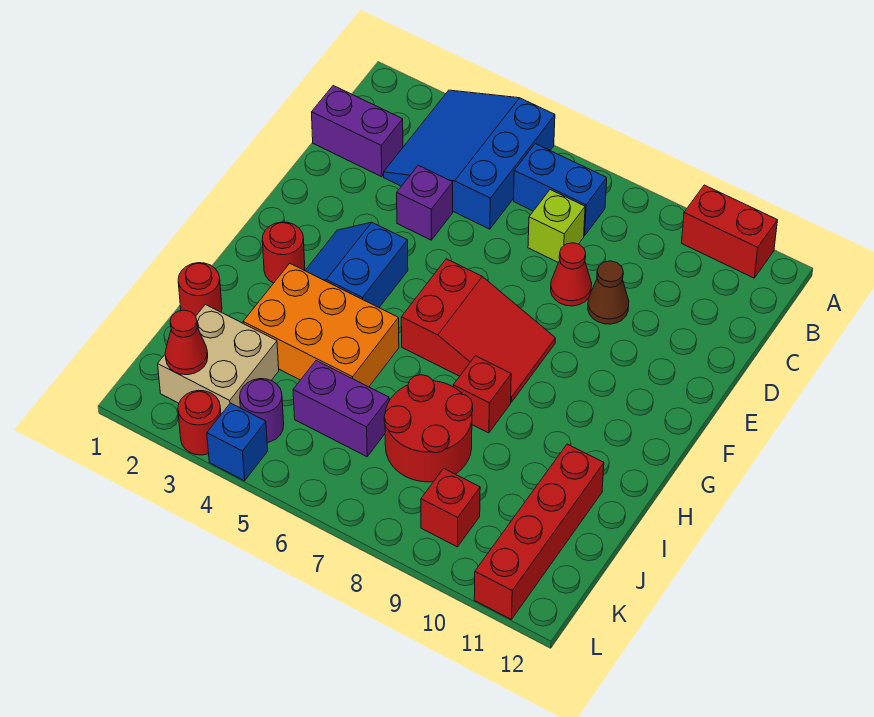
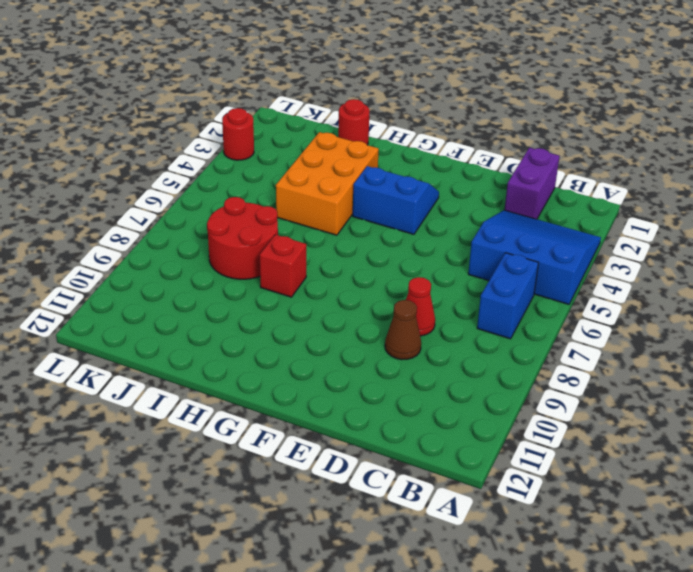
none -> red 1x2 brick [682,185,777,278]
none -> lime 1x1 brick [528,190,585,263]
none -> purple 1x1 brick [397,165,453,240]

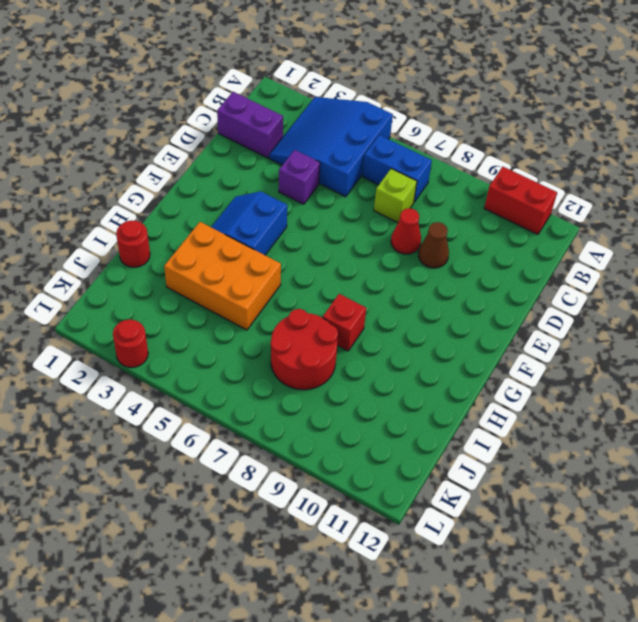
none -> red 2x3 slope [401,259,555,402]
none -> red 1x1 round brick [262,222,305,283]
none -> red 1x4 brick [474,444,604,619]

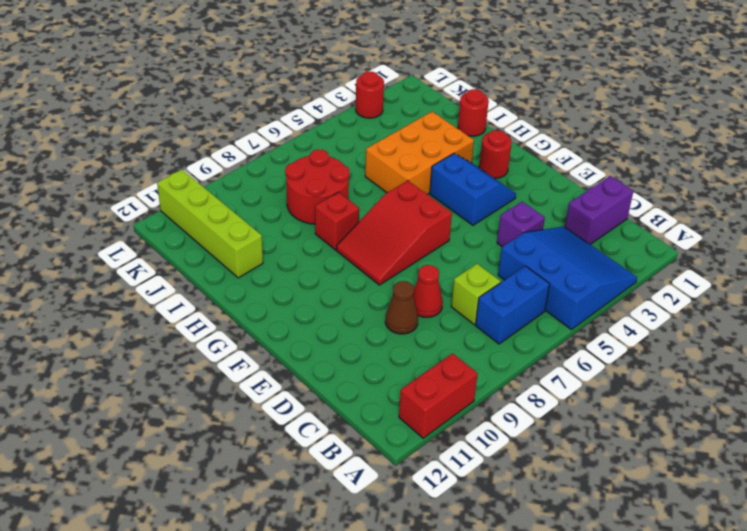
lime 1x4 brick [157,170,263,278] -> red 1x4 brick [474,444,604,619]
none -> tan 2x2 brick [158,305,279,414]
none -> purple 1x2 brick [293,361,389,457]
none -> purple 1x1 round brick [240,379,284,442]

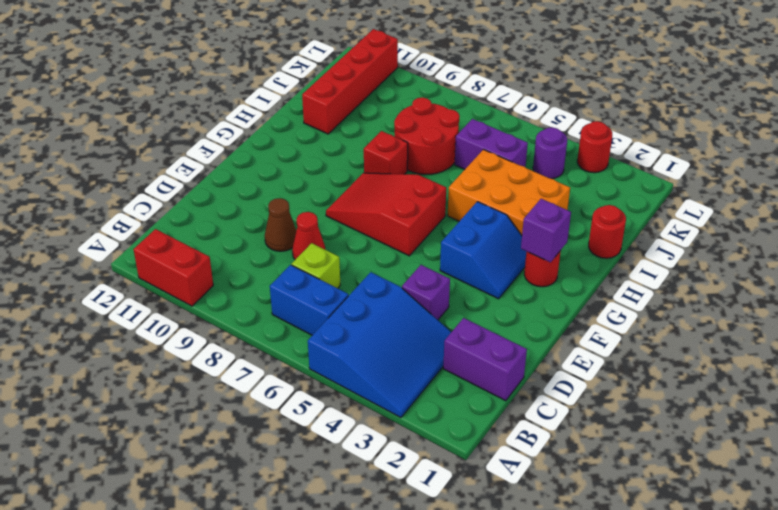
purple 1x1 brick [521,199,571,262] -> none
none -> tan 2x2 brick [158,305,279,414]
none -> red 1x1 brick [421,468,480,547]
none -> blue 1x1 brick [207,403,268,481]

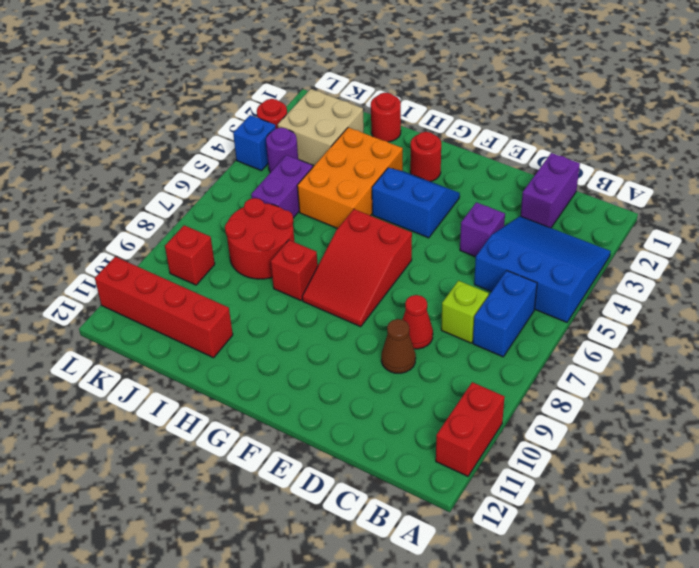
none -> red 1x1 cone [165,310,208,375]

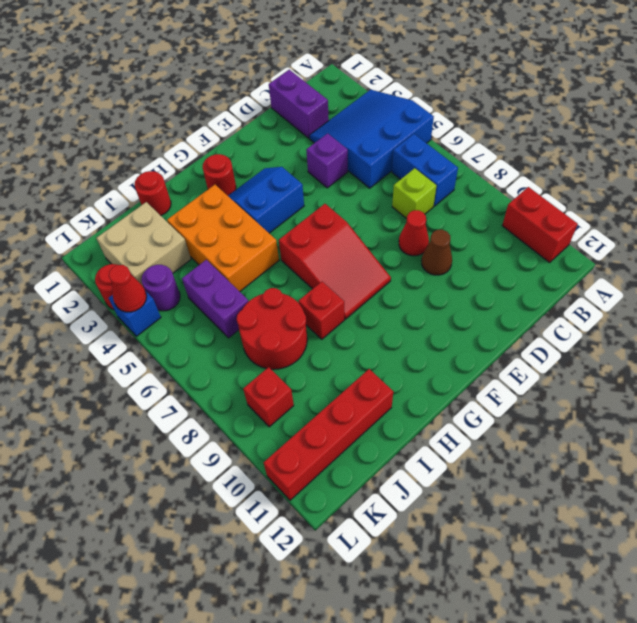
red 1x1 cone [109,265,147,312] -> red 1x1 cone moved to [165,310,208,375]

